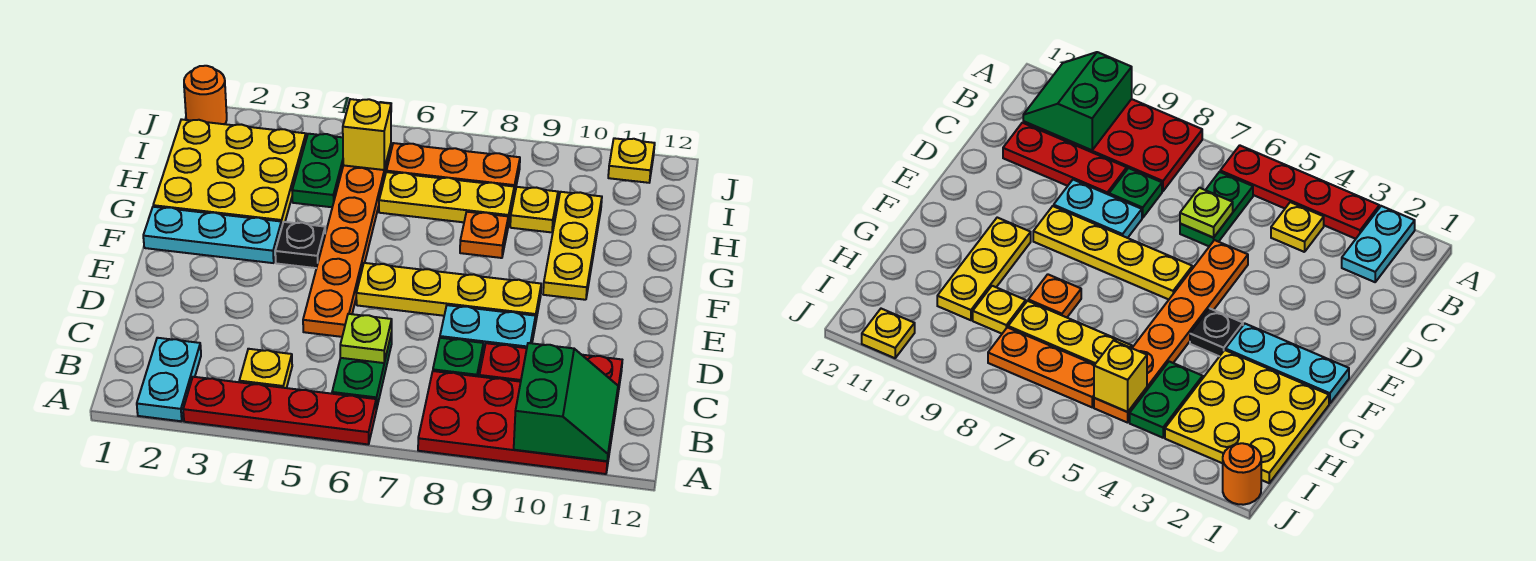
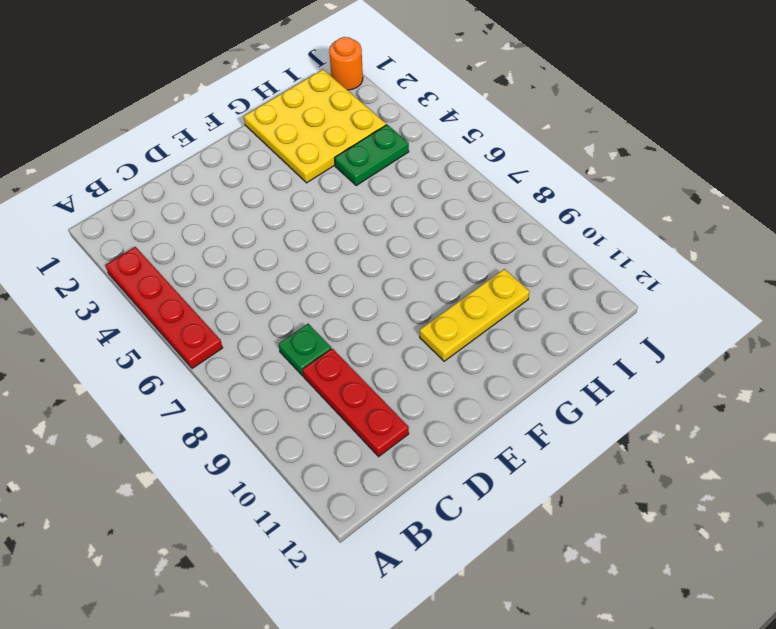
none -> cyan 1x2 plate [137,338,201,421]
none -> red 2x4 plate [418,371,617,474]
none -> yellow 1x1 plate [239,349,292,388]

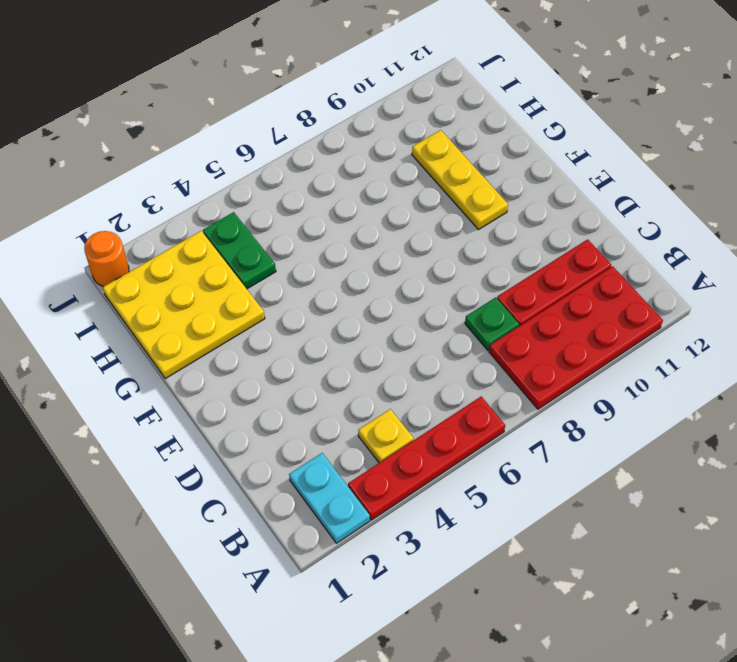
none -> green 1x2 plate [332,333,392,410]
none -> orange 1x6 plate [303,145,391,337]
none -> cyan 1x2 plate [440,305,536,354]

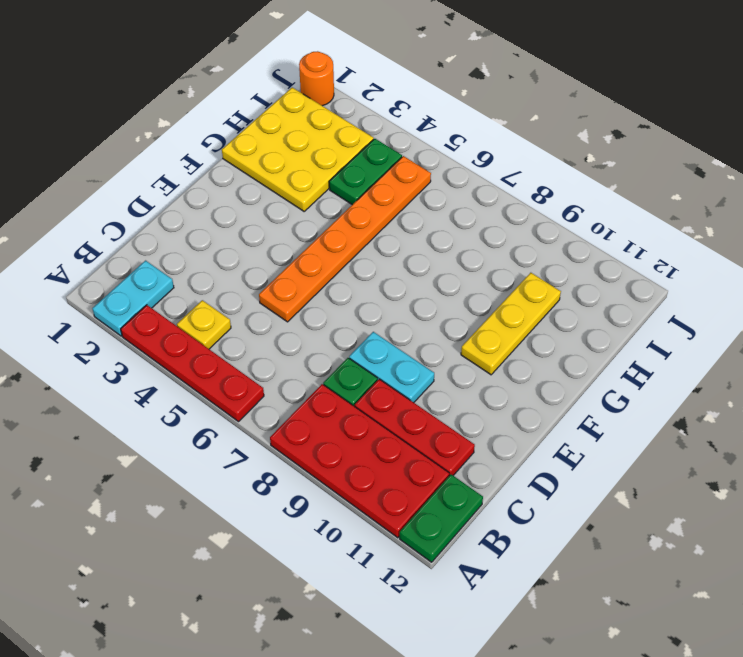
green 1x2 plate [400,474,483,562] -> green 1x2 plate moved to [332,333,392,410]
none -> yellow 1x4 plate [356,263,541,325]
none -> cyan 1x3 plate [143,207,282,263]
none -> black 1x1 plate [275,222,325,268]

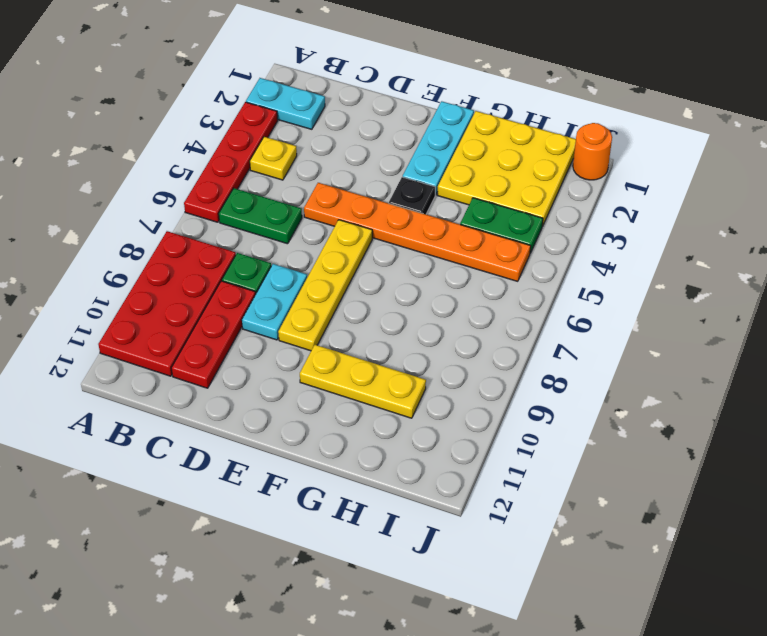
none -> orange 1x1 plate [460,212,508,258]
none -> yellow 1x3 plate [379,172,514,225]
none -> yellow 1x1 plate [510,187,558,232]

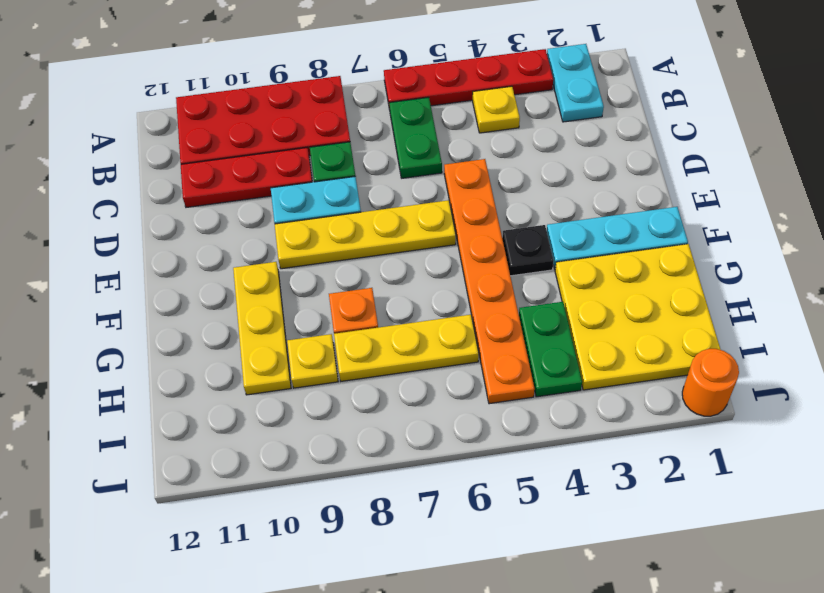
none -> orange 1x3 plate [386,143,520,196]
none -> yellow 1x1 plate [608,138,655,183]
none -> green 2x2 slope [514,343,618,461]

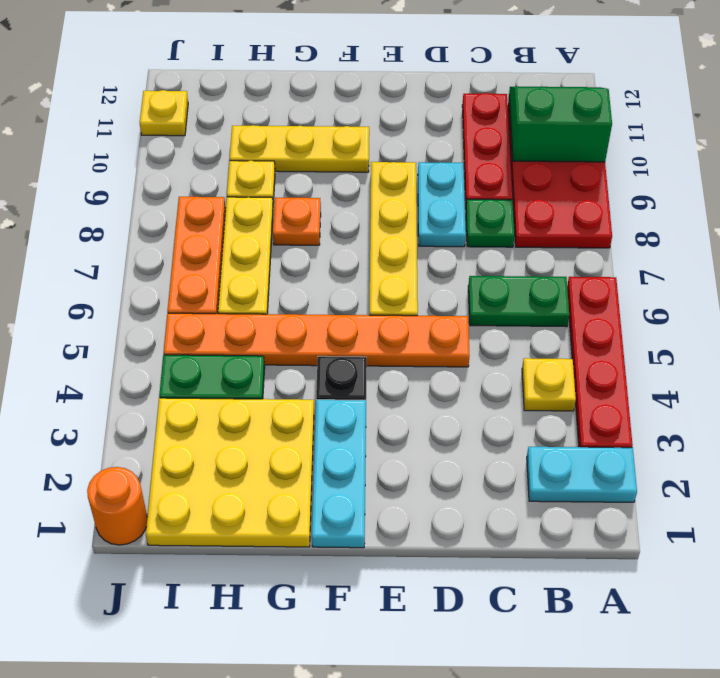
none -> lime 1x1 plate [340,314,392,363]
none -> yellow 1x1 brick [343,99,391,170]

